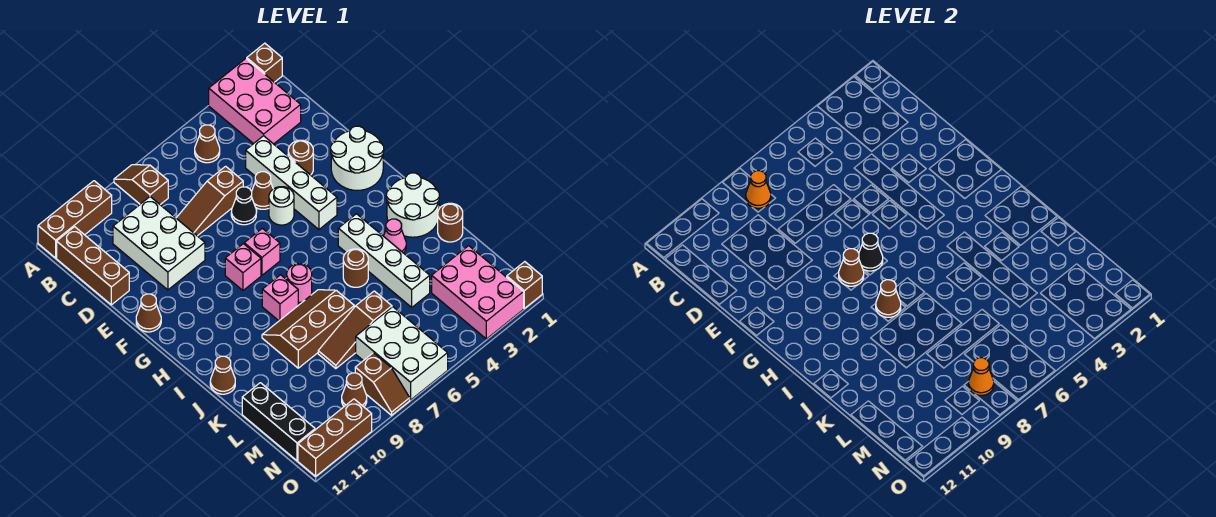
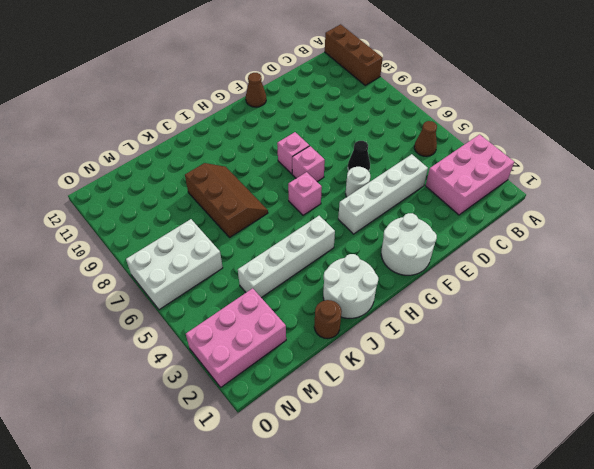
pink 1x1 brick [288,172,322,215] -> pink 1x1 brick moved to [262,275,298,321]
none -> brown 1x1 brick [247,43,282,82]
none -> brown 1x2 slope [114,165,168,205]
none -> brown 1x3 brick [57,227,129,305]
none -> white 2x3 brick [113,197,205,290]

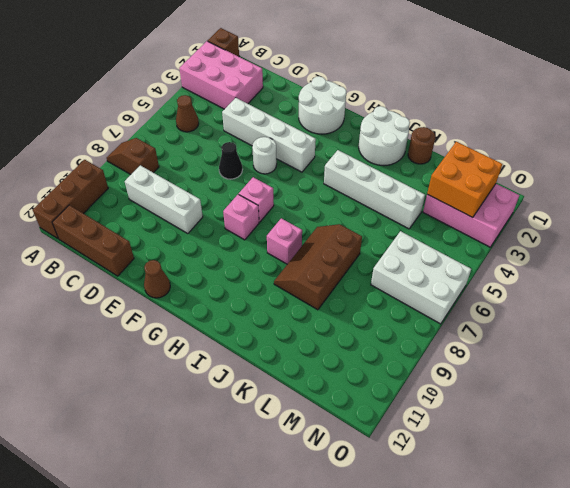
white 1x3 brick [125,165,203,234] -> white 2x3 brick [113,197,205,290]
orange 2x2 brick [427,142,502,218] -> none
none -> brown 1x3 slope [176,166,243,236]
none -> brown 1x1 round brick [288,140,313,175]
none -> brown 1x1 cone [252,172,273,209]
none -> pink 1x1 round brick [287,264,312,302]

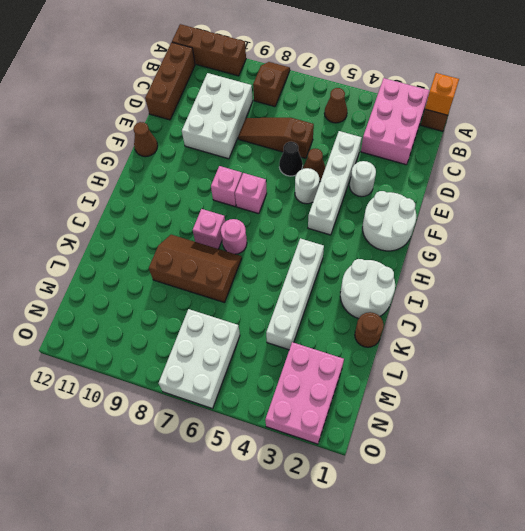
orange 1x1 brick [425,73,459,115] -> none
white 1x1 round brick [350,161,376,197] -> brown 1x1 round brick [288,140,313,175]
none -> pink 1x1 cone [384,219,406,253]
none -> brown 1x1 round brick [343,249,368,287]
none -> brown 1x1 cone [210,356,235,394]
none -> brown 1x3 slope [318,291,392,369]

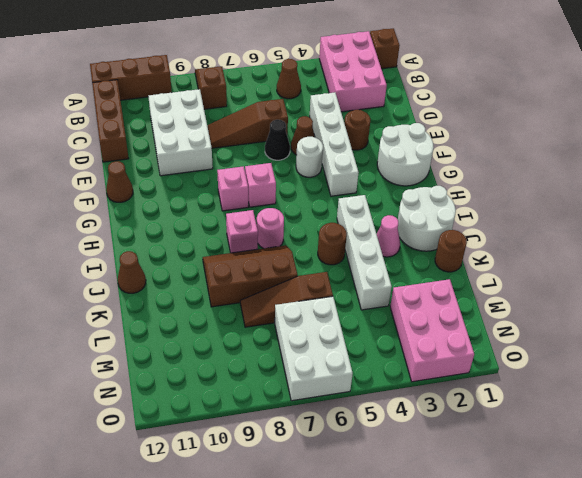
none -> black 1x3 brick [242,383,315,461]
none -> brown 1x2 slope [355,353,410,415]
none -> brown 1x1 cone [342,373,367,407]
none -> brown 1x1 brick [507,262,542,308]

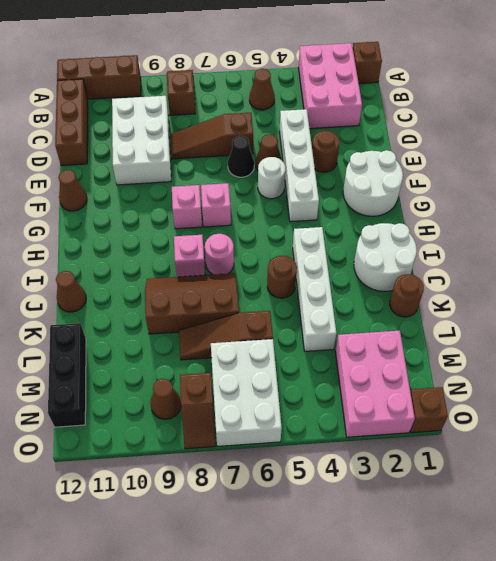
none -> pink 1x1 cone [384,219,406,253]
none -> brown 1x3 brick [298,399,372,476]
none -> orange 1x1 cone [746,171,771,208]
none -> black 1x1 cone [859,233,883,271]

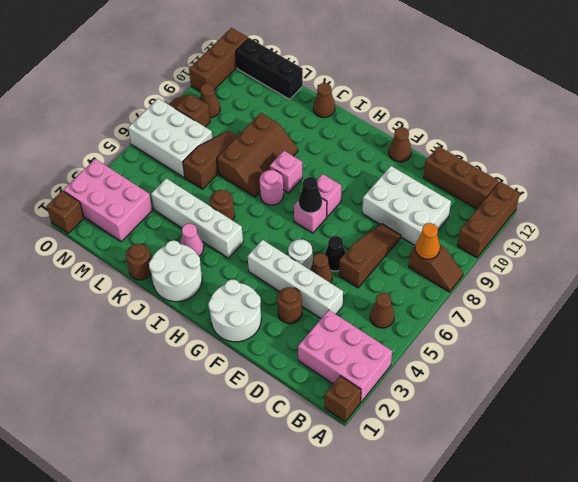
none -> brown 1x1 cone [839,249,864,286]
none -> brown 1x1 cone [876,280,901,317]
none -> orange 1x1 cone [969,358,994,395]

